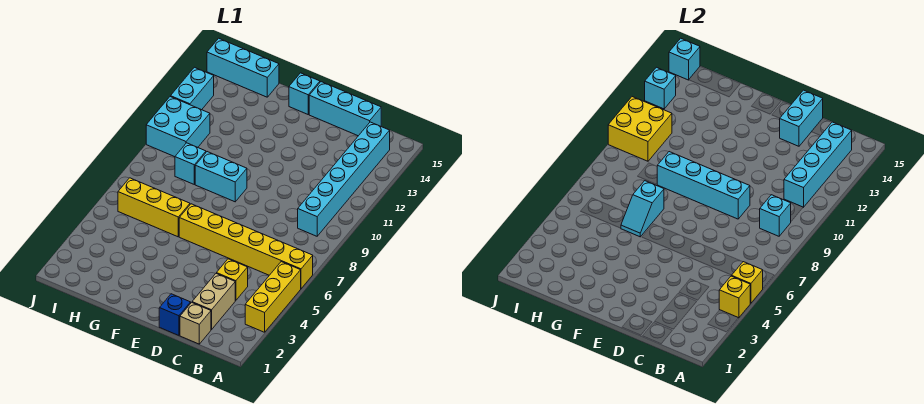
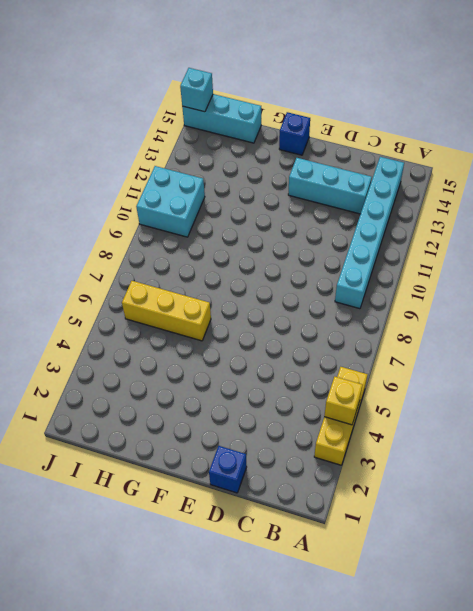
cyan 1x3 brick [288,158,372,214] -> cyan 1x3 brick moved to [309,82,381,136]
blue 1x1 brick [279,112,310,155] -> cyan 1x1 brick [289,73,320,114]
none -> yellow 1x6 brick [179,204,313,289]
none -> tan 1x1 brick [180,302,211,344]
none -> tan 1x2 brick [192,274,235,330]

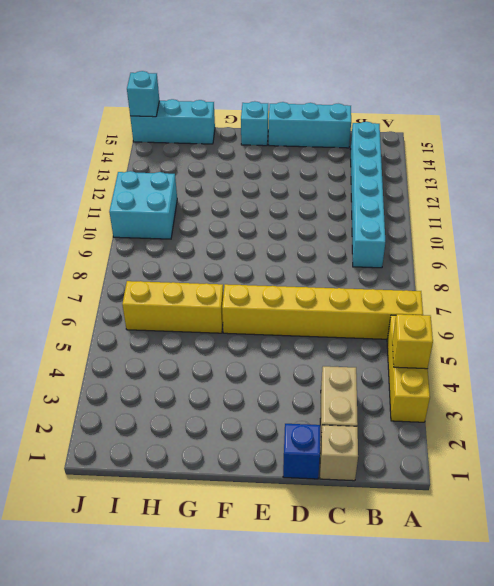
none -> yellow 1x1 brick [216,259,248,301]
none -> cyan 1x2 brick [195,152,247,202]
none -> cyan 1x1 brick [175,143,206,184]

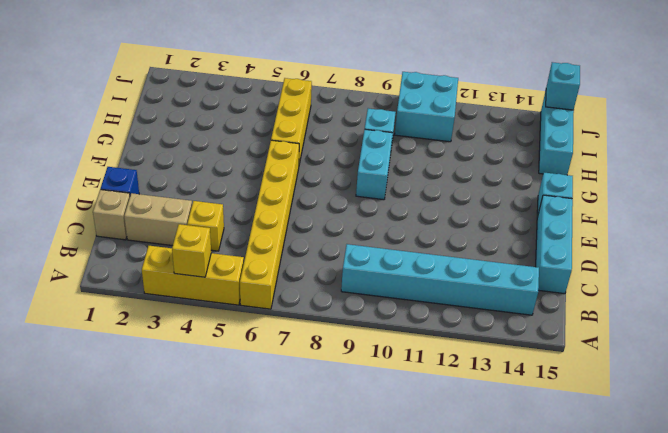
none -> cyan 1x2 brick [171,67,214,110]
none -> yellow 1x1 brick [732,262,763,303]
none -> cyan 1x1 brick [760,195,791,236]

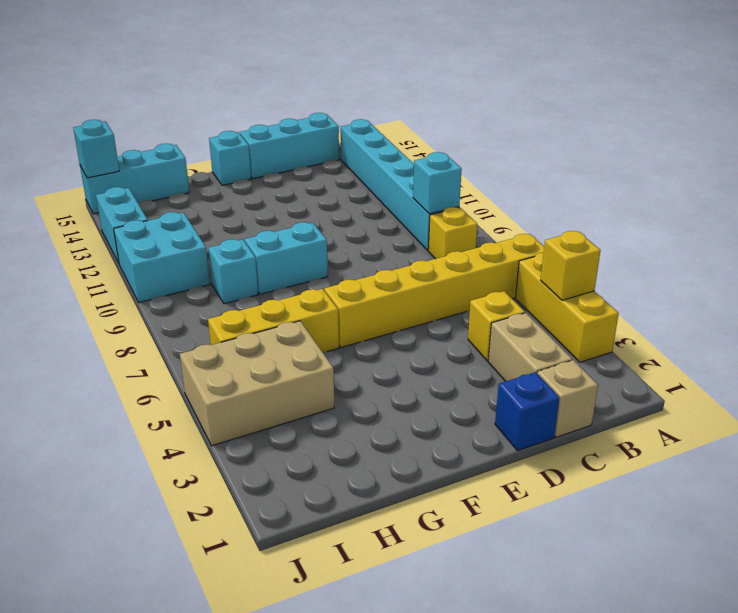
yellow 1x1 brick [428,207,477,259] -> yellow 1x1 brick moved to [732,262,763,303]
tan 2x3 brick [180,321,334,446] -> none
none -> cyan 1x4 brick [784,122,852,207]
none -> cyan 1x4 brick [657,152,750,219]
none -> cyan 1x2 brick [780,90,823,146]

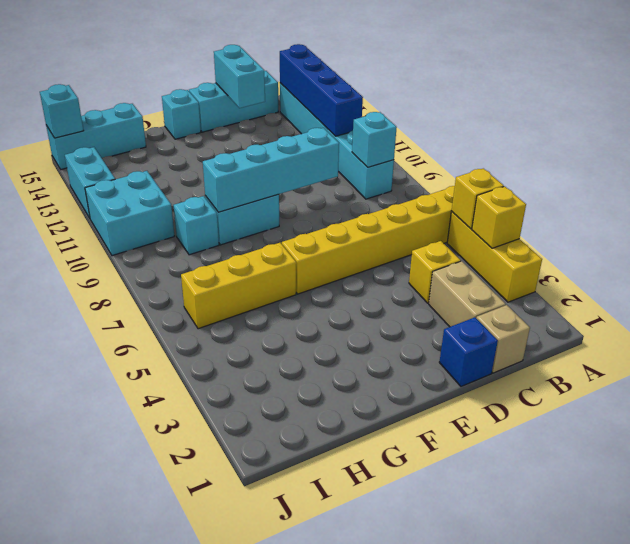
blue 1x4 brick [280,44,363,136] -> cyan 1x4 brick [784,122,852,207]
none -> cyan 1x2 slope [621,181,664,237]
none -> yellow 2x2 brick [608,97,672,161]
none -> cyan 1x1 brick [645,67,676,109]

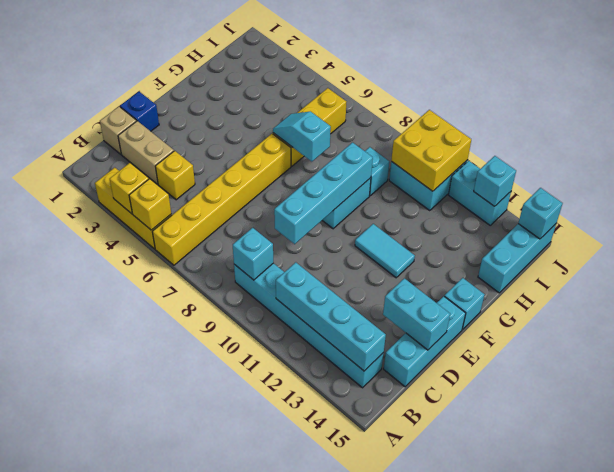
cyan 1x2 tile [355,224,415,278] -> none

